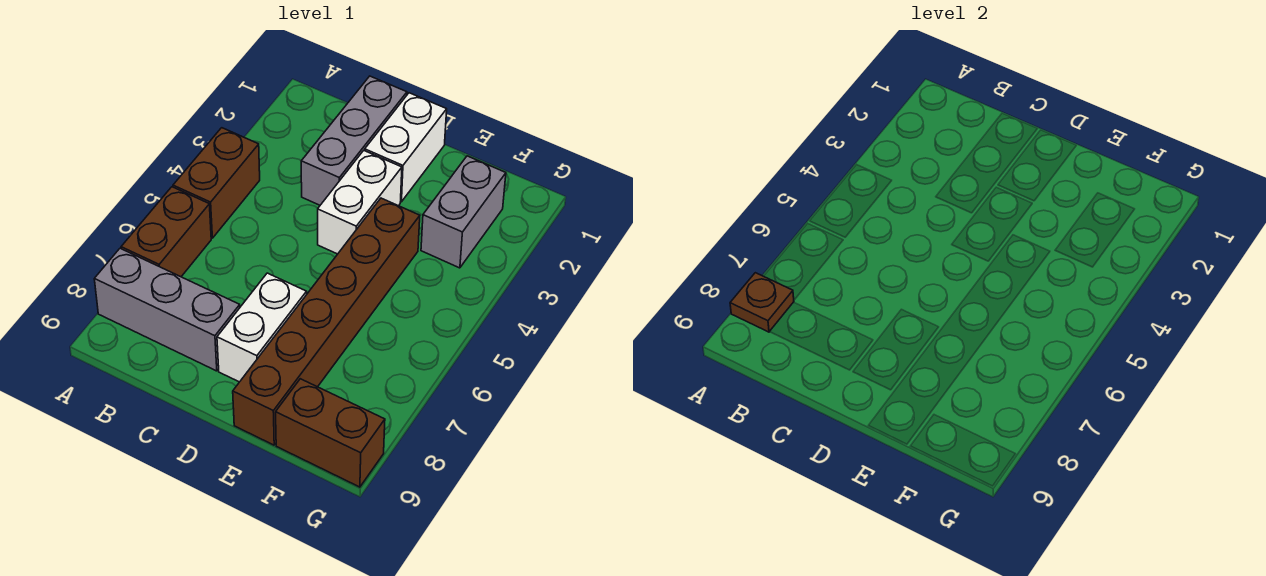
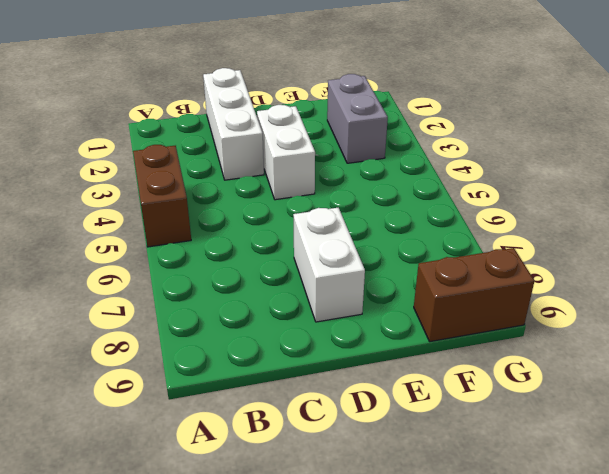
white 1x3 brick [203,68,264,180] -> grey 1x3 brick [301,76,407,205]
none -> brown 1x2 brick [121,187,211,277]
none -> grey 1x3 brick [94,248,240,371]

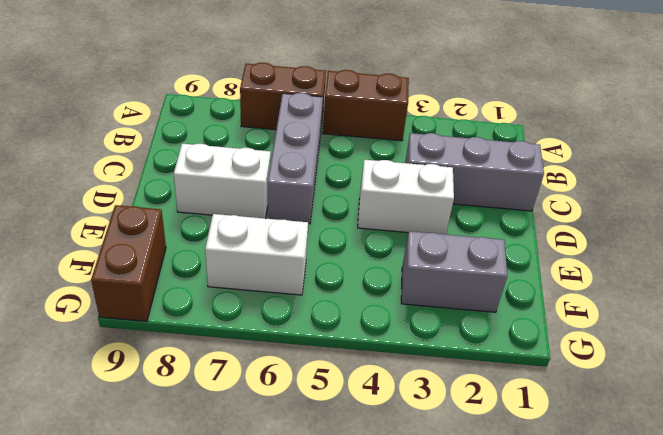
grey 1x3 brick [267,93,323,224] -> grey 1x3 brick moved to [94,248,240,371]
white 1x2 brick [205,214,308,295] -> white 1x2 brick moved to [365,93,447,202]
none -> brown 1x6 brick [233,198,420,445]
none -> brown 1x1 plate [730,273,794,332]

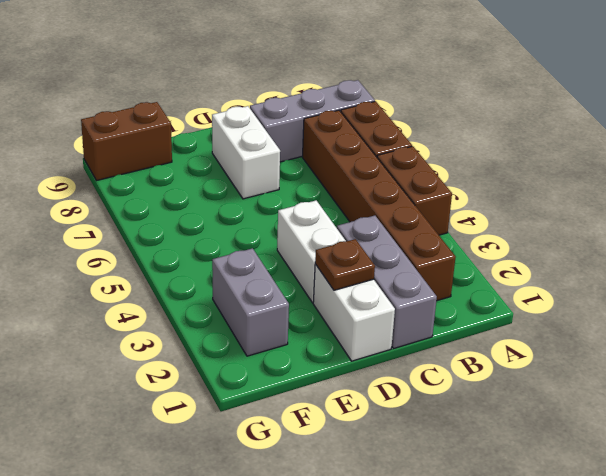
brown 1x6 brick [303,110,456,301] -> brown 1x6 brick moved to [233,198,420,445]
brown 1x1 plate [315,239,375,290] -> brown 1x1 plate moved to [730,273,794,332]

